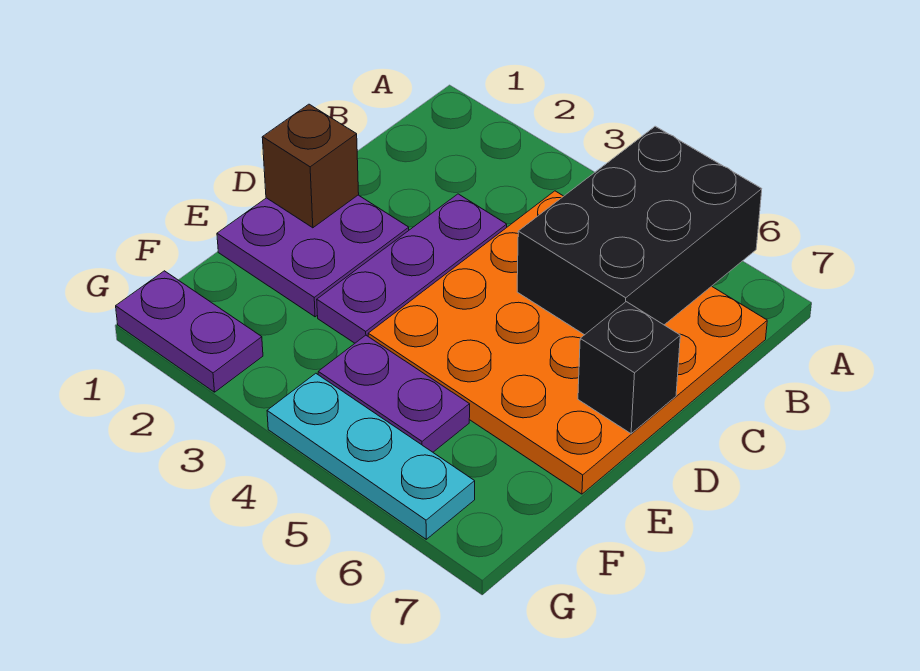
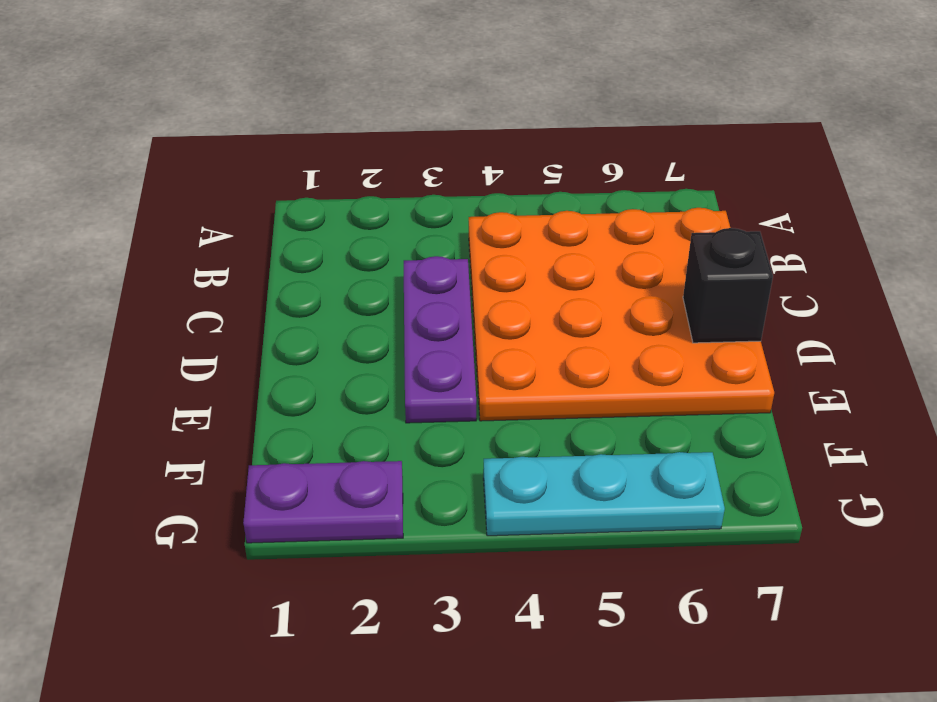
none -> purple 2x2 plate [217,195,409,317]
none -> purple 1x2 plate [318,335,470,452]

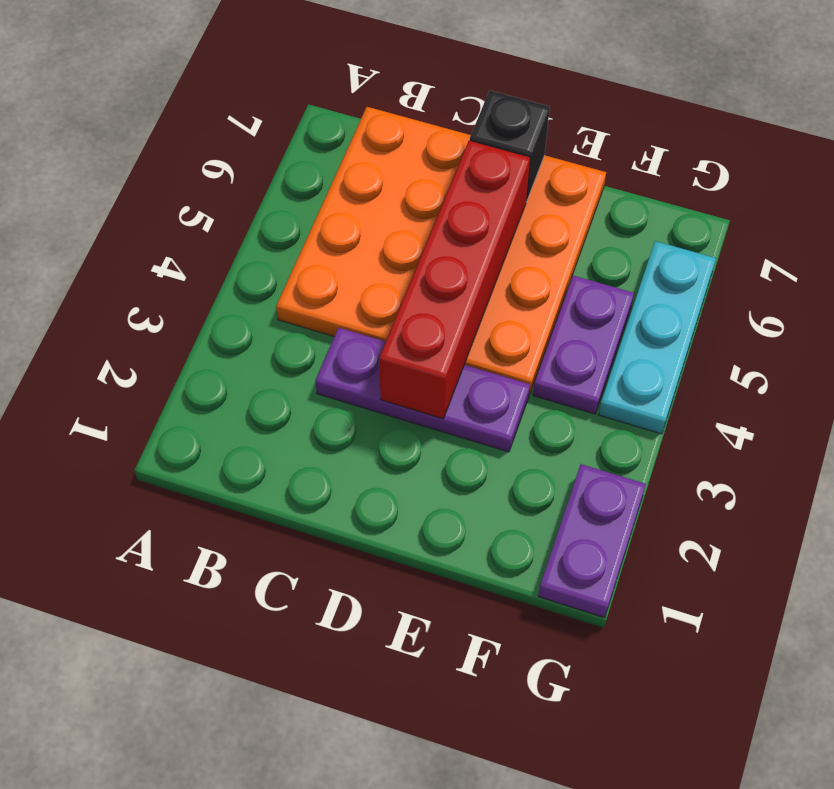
red 1x4 brick [379,141,530,419] -> none
none -> purple 2x2 plate [217,195,409,317]
none -> black 2x3 brick [517,126,762,335]

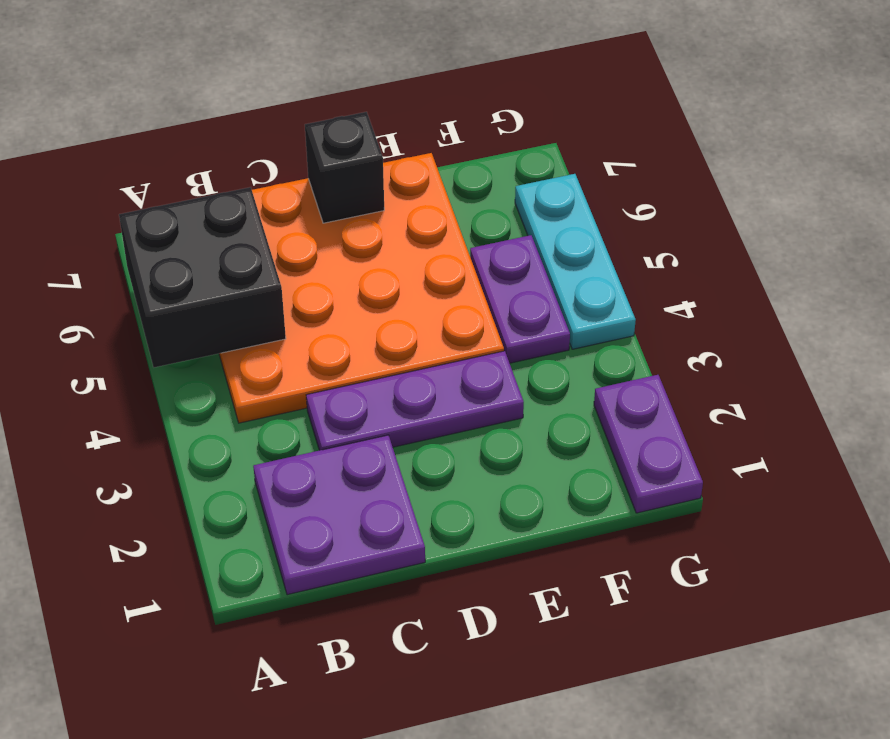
black 2x2 brick [119,187,286,367] -> black 2x3 brick [517,126,762,335]
purple 2x2 plate [253,435,425,595] -> purple 2x2 plate moved to [217,195,409,317]
none -> brown 1x1 brick [262,104,359,228]

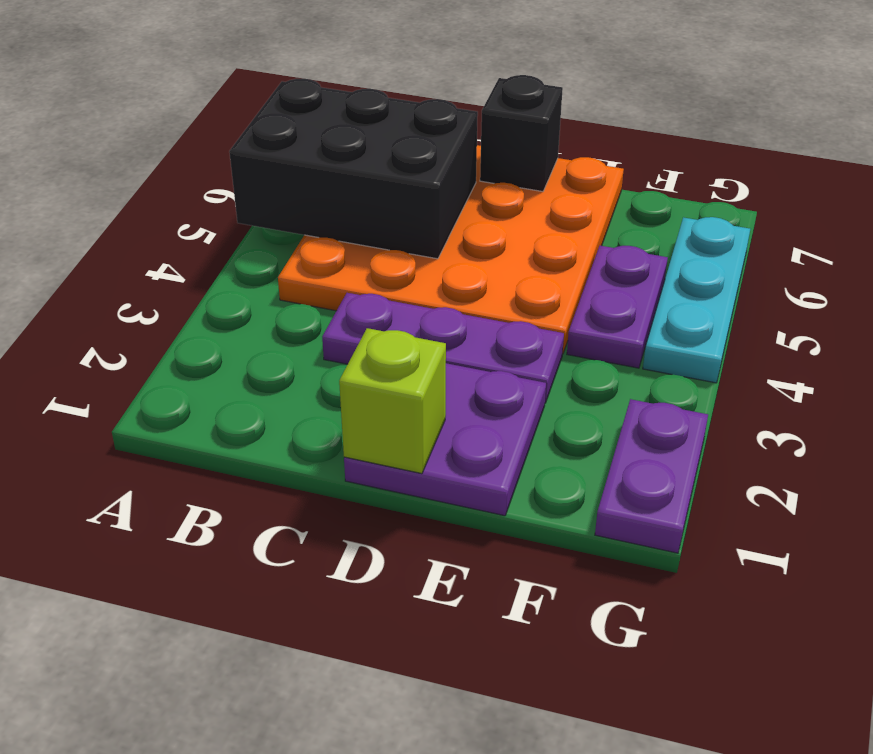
lime 1x1 brick [339,328,446,474] -> brown 1x1 brick [262,104,359,228]

